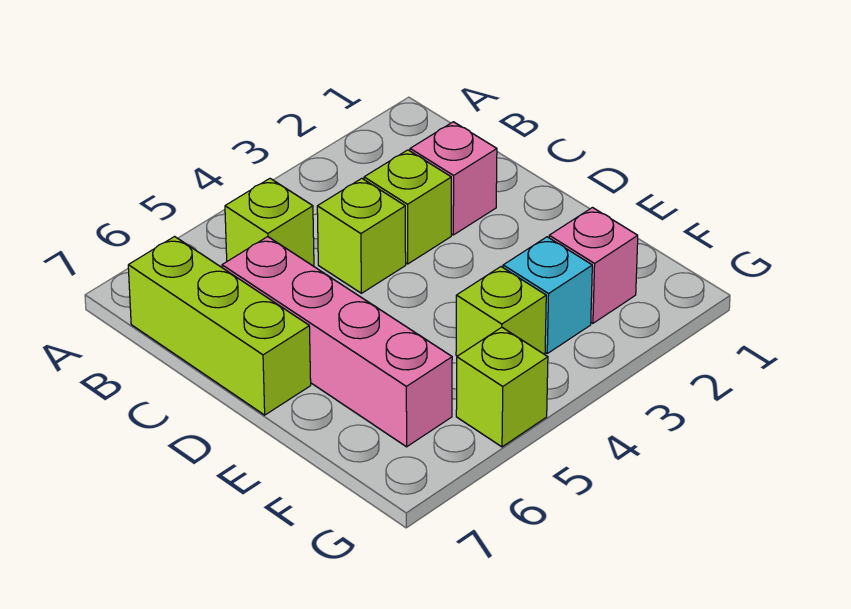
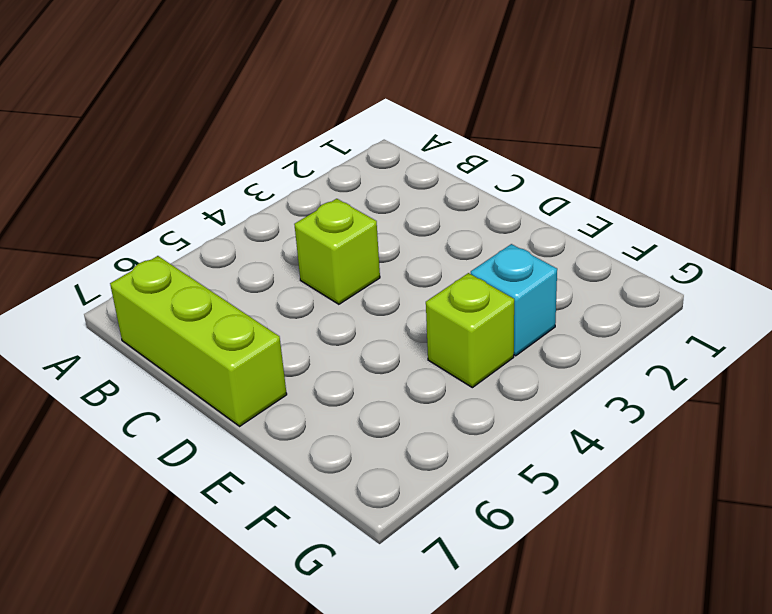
none -> lime 1x1 brick [225,179,314,266]
none -> pink 1x1 brick [410,122,497,235]

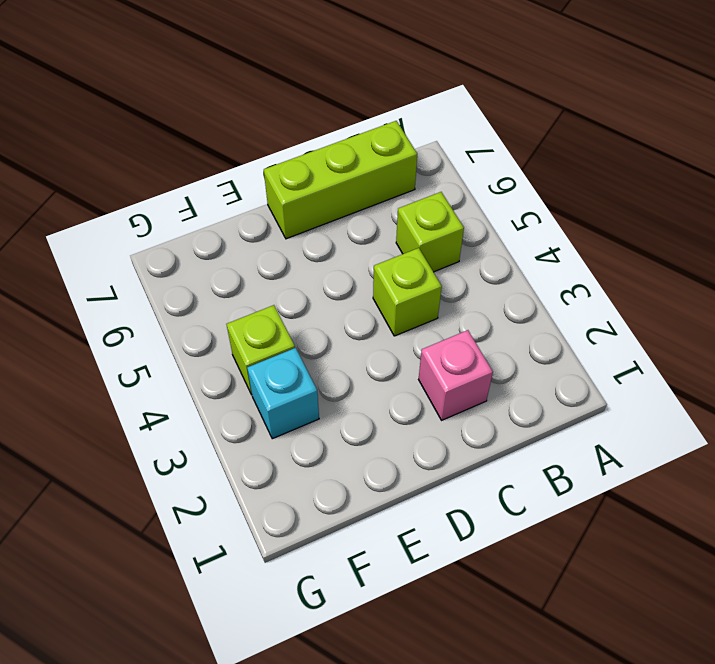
none -> lime 1x1 brick [364,150,451,264]
none -> pink 1x4 brick [222,237,452,447]

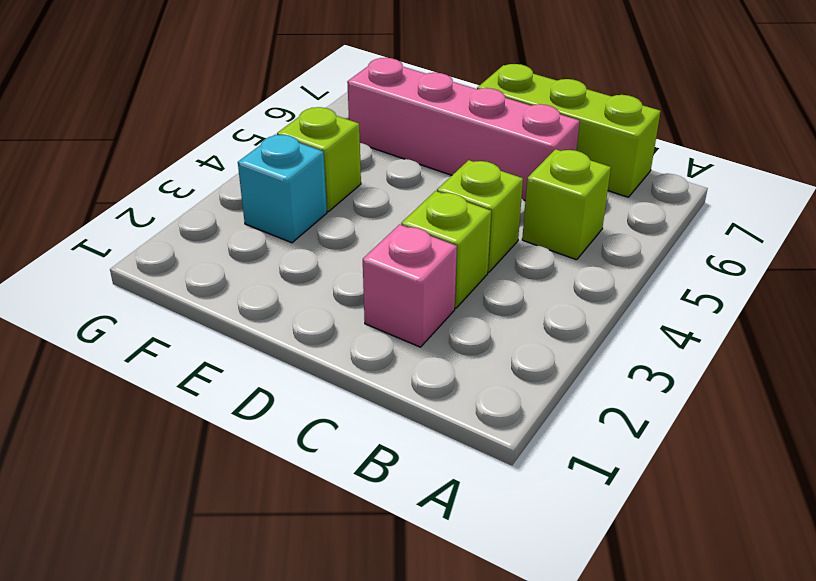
none -> pink 1x1 brick [549,208,638,323]
none -> lime 1x1 brick [456,327,548,447]

